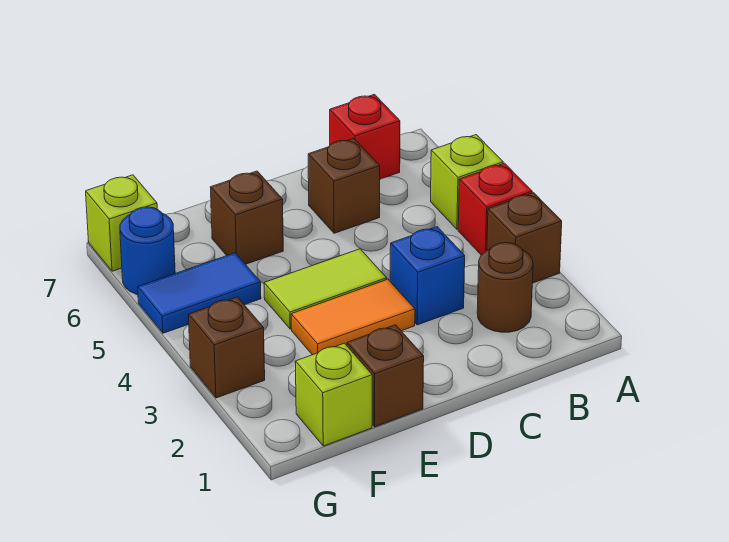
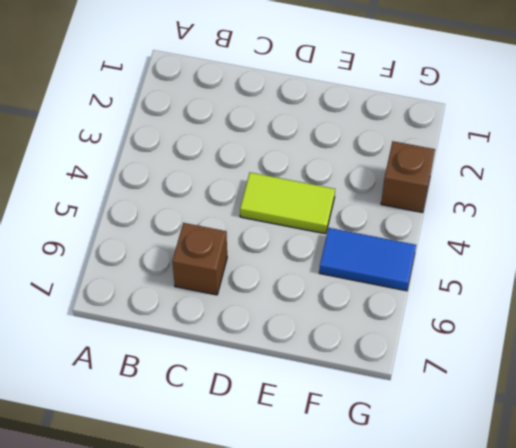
none -> brown 1x1 brick [487,193,562,283]
none -> red 1x1 brick [458,163,532,255]
none -> lime 1x1 brick [431,135,503,229]

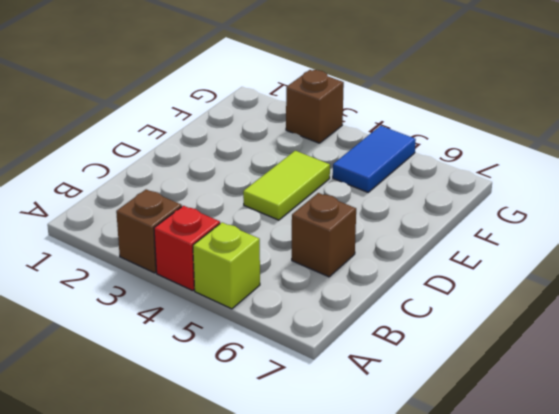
none -> brown 1x1 round brick [477,243,533,332]
none -> red 1x1 brick [330,94,400,179]
none -> blue 1x1 brick [390,227,465,325]

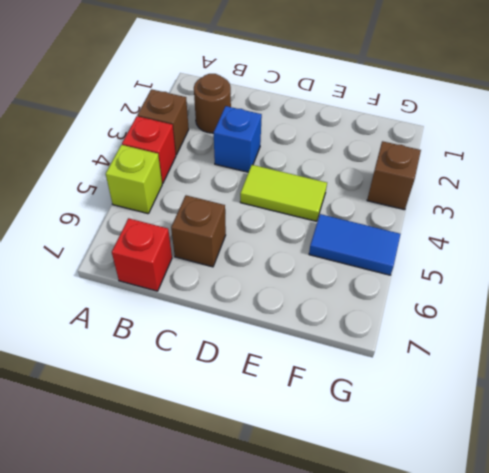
none -> orange 1x2 tile [291,279,415,355]
none -> brown 1x1 brick [347,325,424,427]
none -> brown 1x1 brick [210,171,283,264]

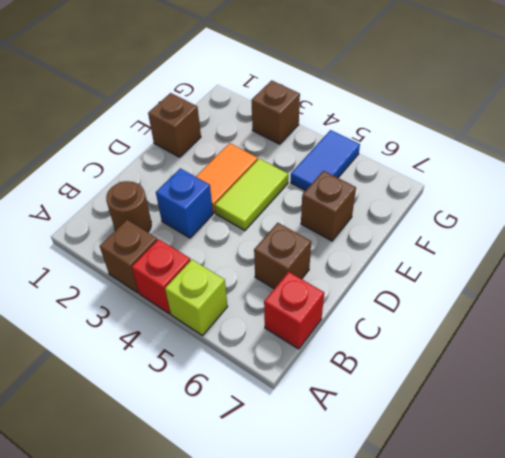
none -> lime 1x1 brick [295,343,372,446]
none -> blue 1x1 round brick [120,207,175,295]
none -> lime 1x1 brick [86,175,157,271]

